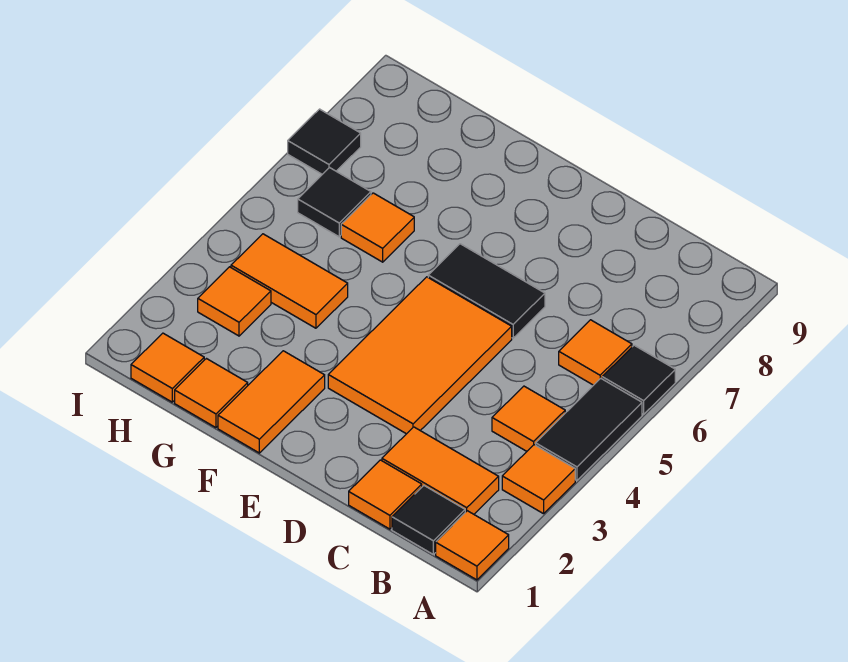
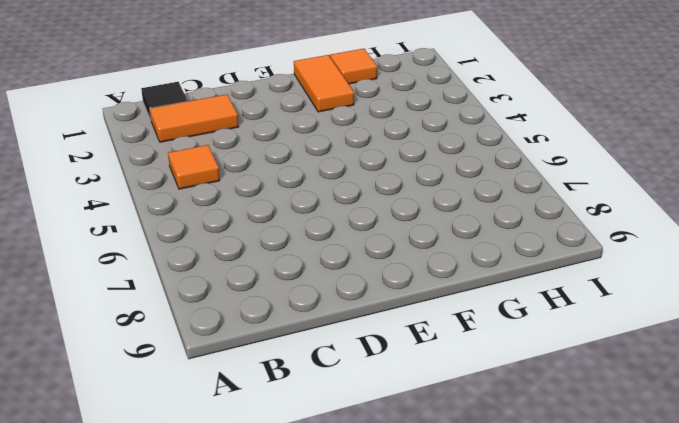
none -> orange 1x1 tile [436,511,509,580]
none -> orange 1x1 tile [502,445,575,514]
none -> black 1x2 tile [536,378,642,481]

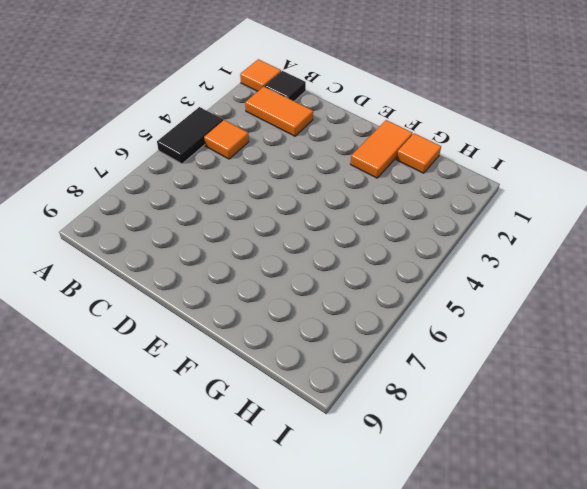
none -> orange 1x1 tile [502,445,575,514]
none -> black 1x1 tile [602,345,675,414]
none -> orange 1x1 tile [559,320,632,385]

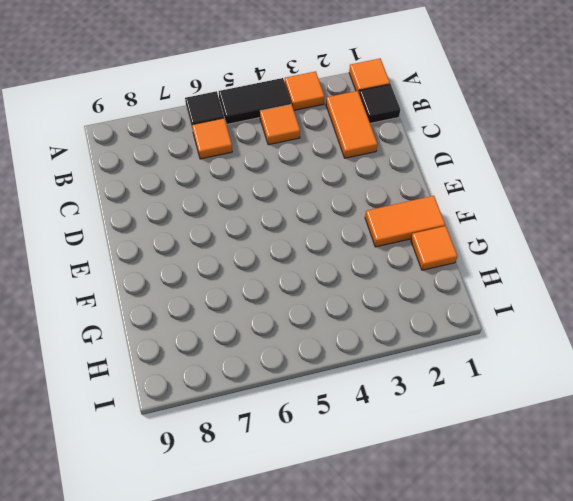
none -> orange 1x1 tile [349,460,422,529]
none -> orange 2x3 tile [328,277,512,434]
none -> black 1x2 tile [428,244,545,338]

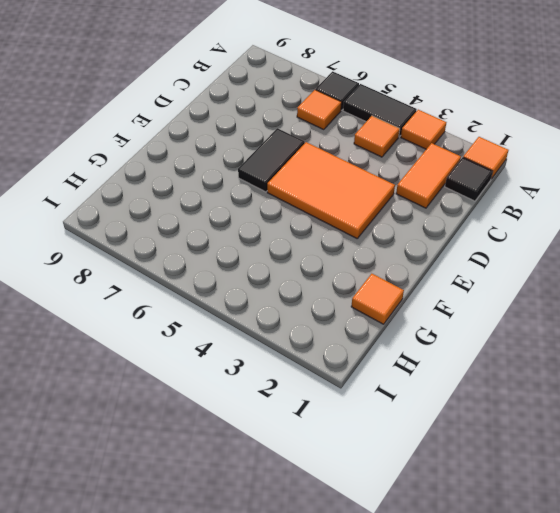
none -> orange 1x1 tile [349,460,422,529]
none -> orange 1x2 tile [218,351,325,453]
none -> orange 1x2 tile [231,234,348,328]

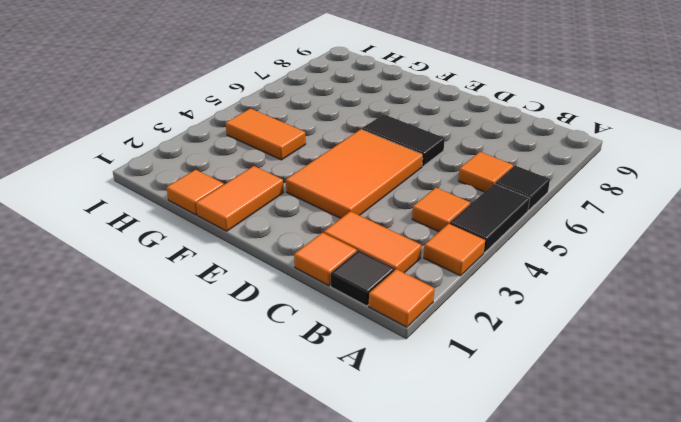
none -> orange 1x1 tile [341,193,414,262]
none -> orange 1x1 tile [131,333,204,402]
none -> orange 1x1 tile [198,267,271,336]

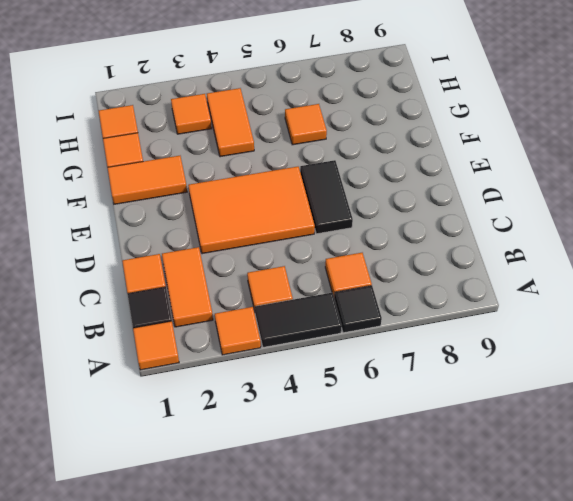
none -> black 1x1 tile [298,168,371,237]
none -> black 1x1 tile [288,109,361,174]

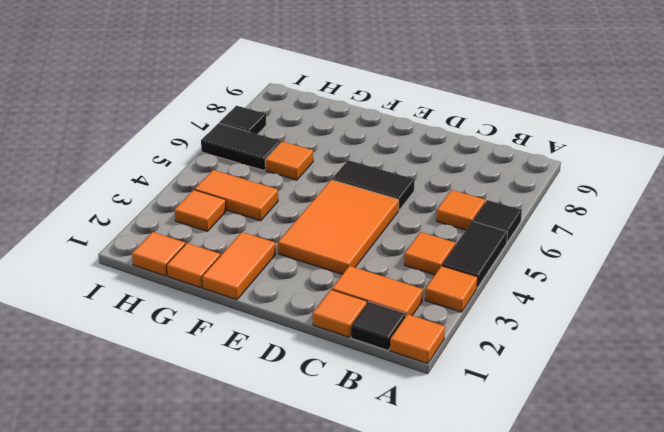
black 1x2 tile [201,123,281,170] -> black 1x1 tile [298,168,371,237]

